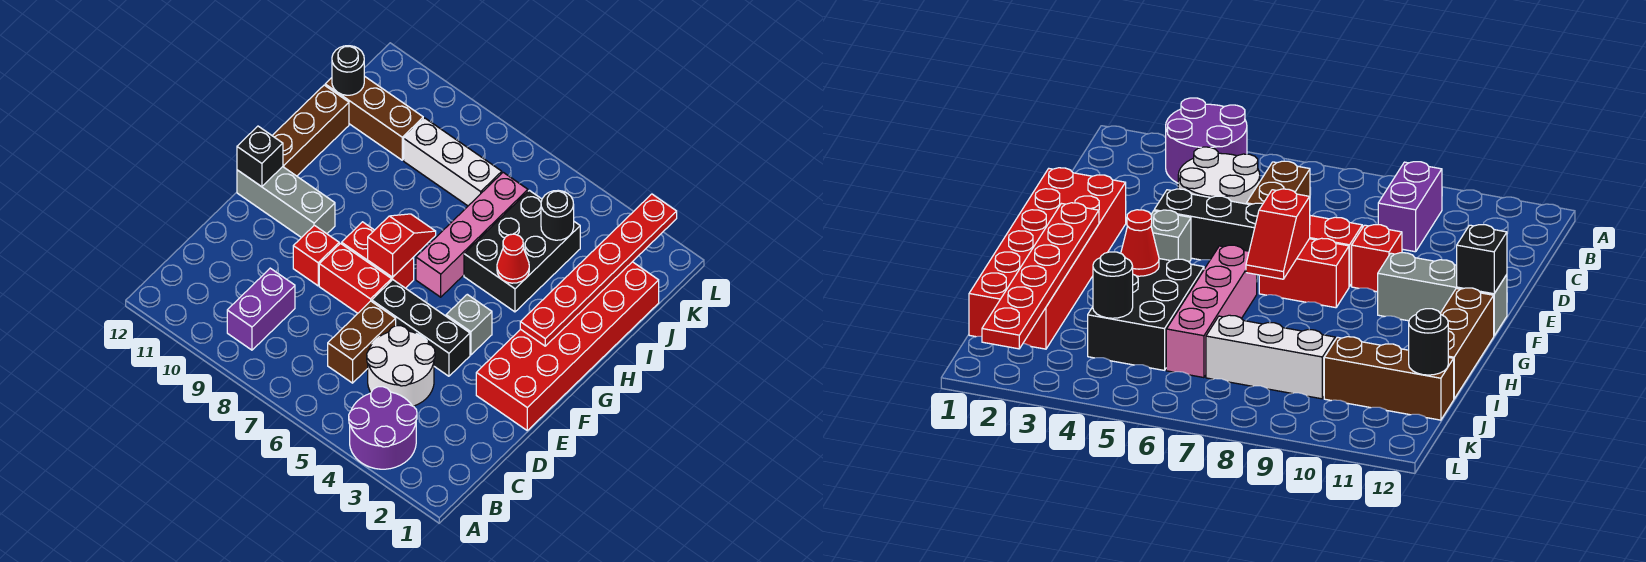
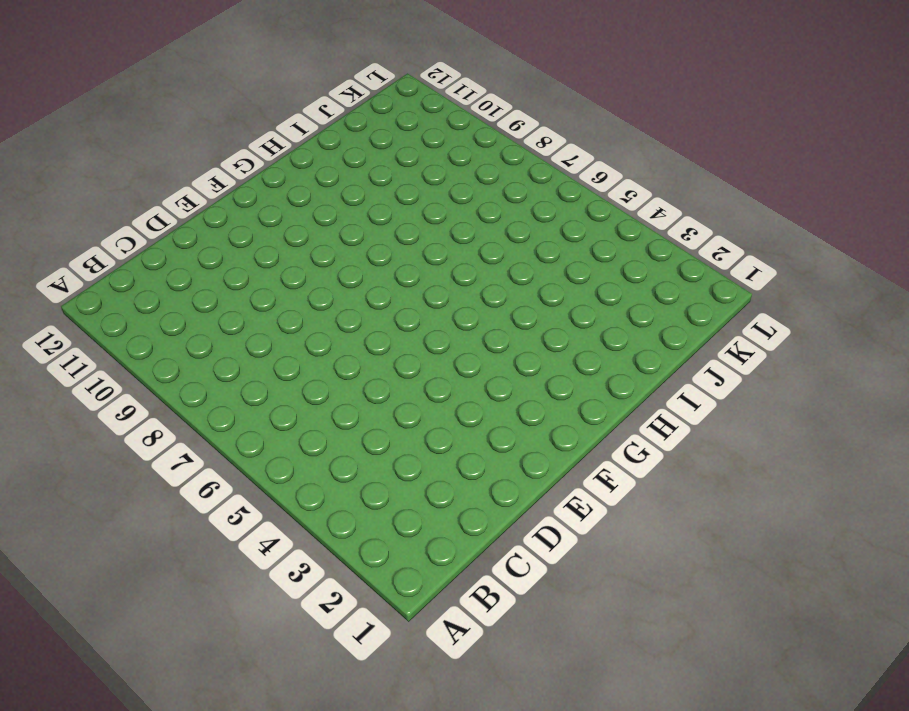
none -> purple 2x2 round brick [349,387,417,469]
none -> purple 1x2 brick [227,268,295,350]
none -> white 2x2 round brick [367,326,435,406]

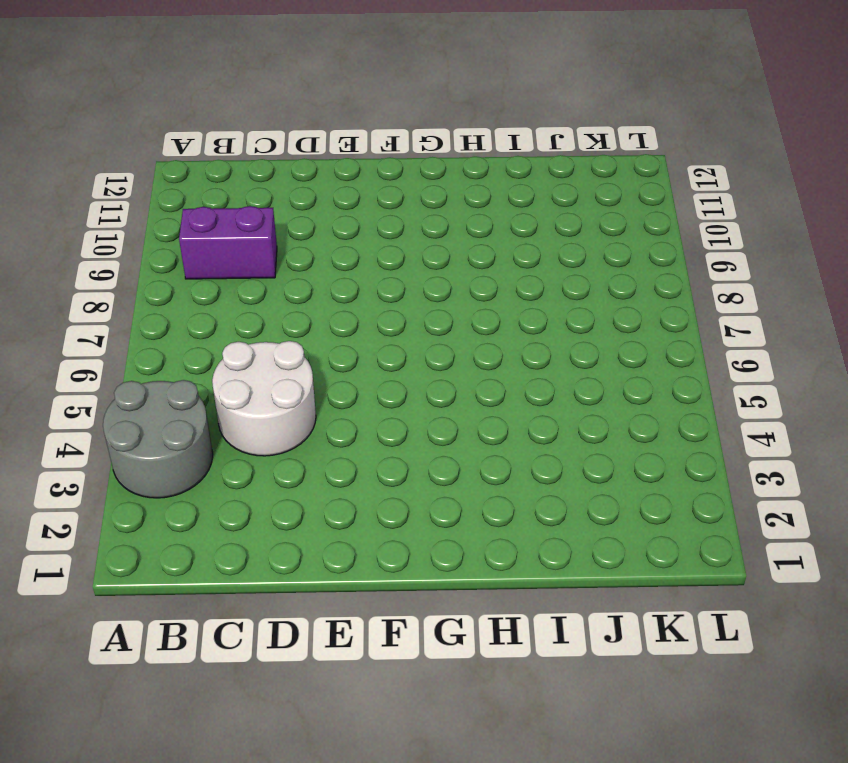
grey 2x2 round brick [103,380,213,498] -> purple 2x2 round brick [349,387,417,469]
none -> brown 1x2 brick [328,301,396,383]
none -> red 2x6 brick [476,262,659,430]
none -> black 1x3 brick [372,280,470,376]

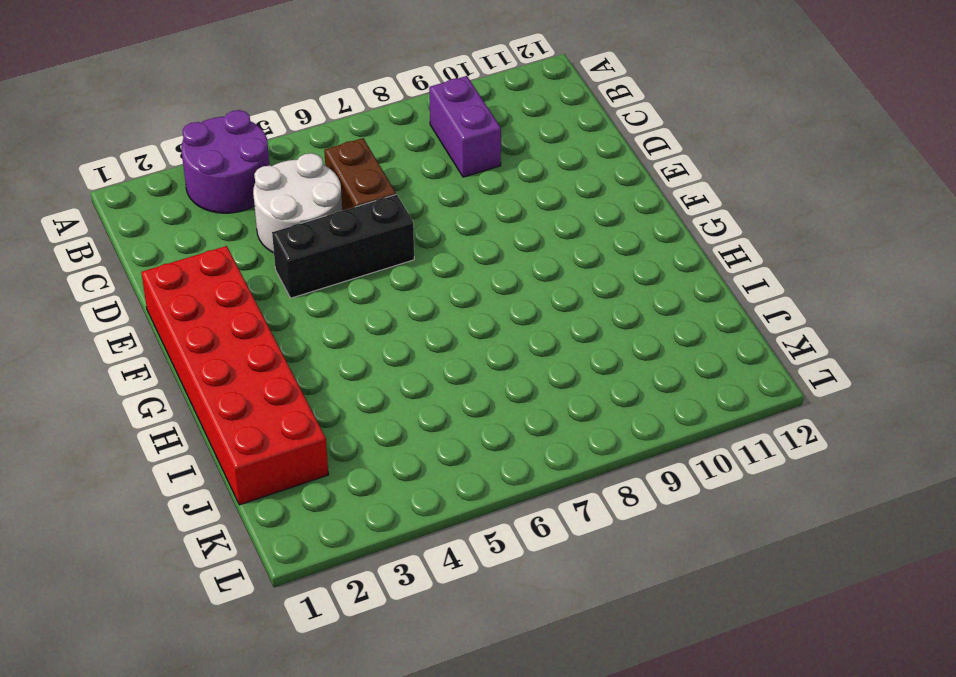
none -> red 1x2 brick [319,244,392,313]
none -> red 1x1 brick [293,225,339,286]
none -> grey 1x1 brick [446,294,492,355]

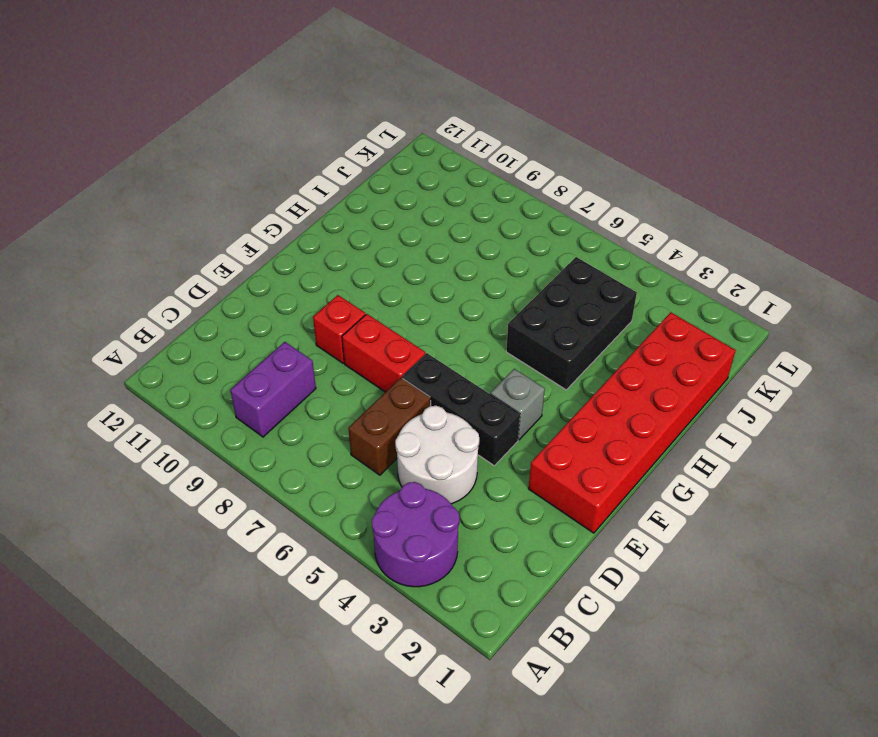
none -> red 1x2 brick [342,222,414,288]
none -> grey 1x3 brick [237,167,335,238]
none -> pink 1x4 brick [416,172,528,297]

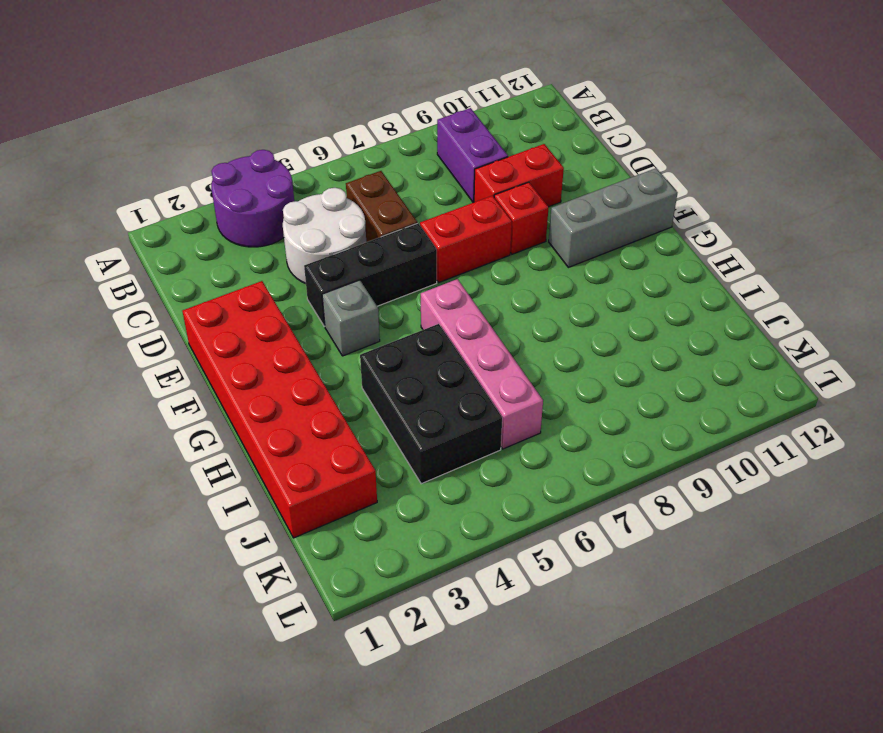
red 1x2 brick [474,144,564,207] -> red 1x2 brick moved to [342,222,414,288]
none -> brown 1x3 brick [272,85,349,176]
none -> white 1x3 brick [404,118,502,206]
none -> brown 1x3 brick [325,76,423,160]

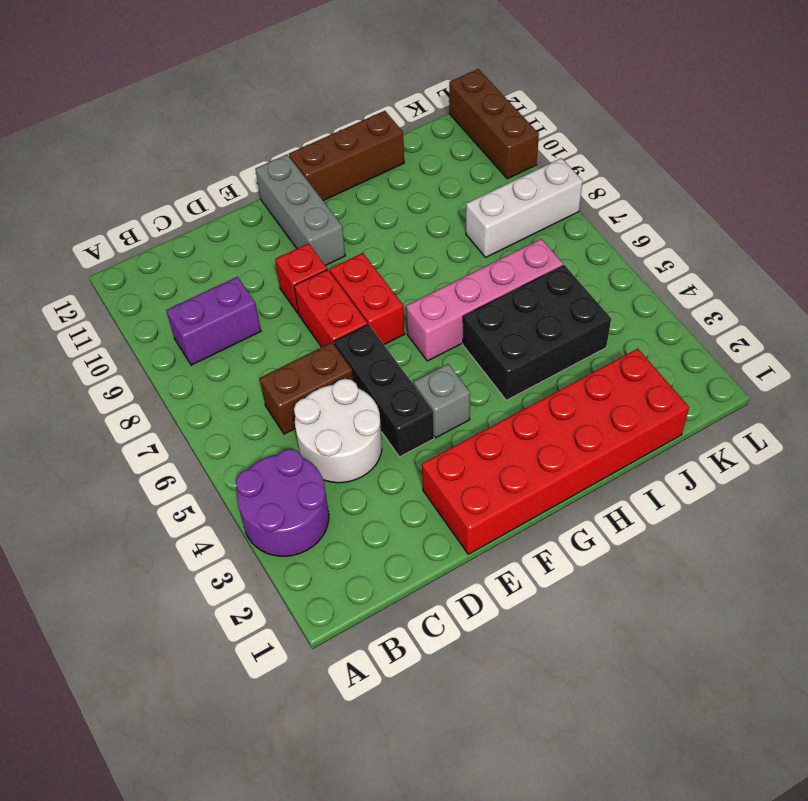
white 1x3 brick [466,158,583,257] -> white 1x3 brick turned to [404,118,502,206]
brown 1x3 brick [449,69,539,179] -> brown 1x3 brick moved to [325,76,423,160]
none -> red 1x2 slope [368,214,436,277]
none -> black 1x1 brick [237,126,283,187]
none -> red 1x6 plate [520,194,677,346]

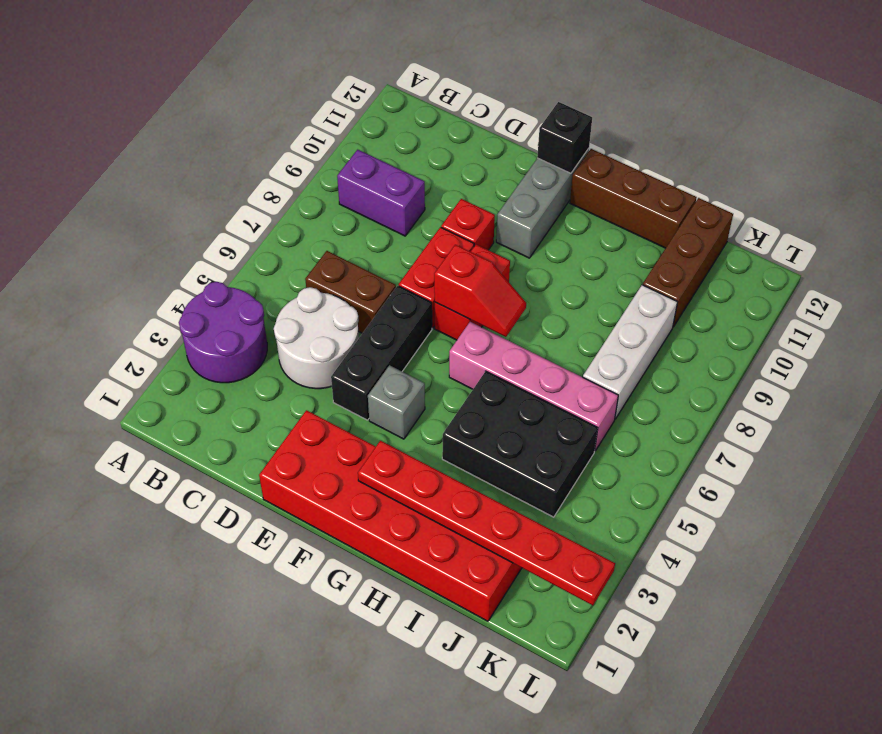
none -> red 1x1 cone [497,234,529,283]
none -> black 1x1 round brick [541,190,574,240]
none -> black 1x1 round brick [332,46,364,95]

